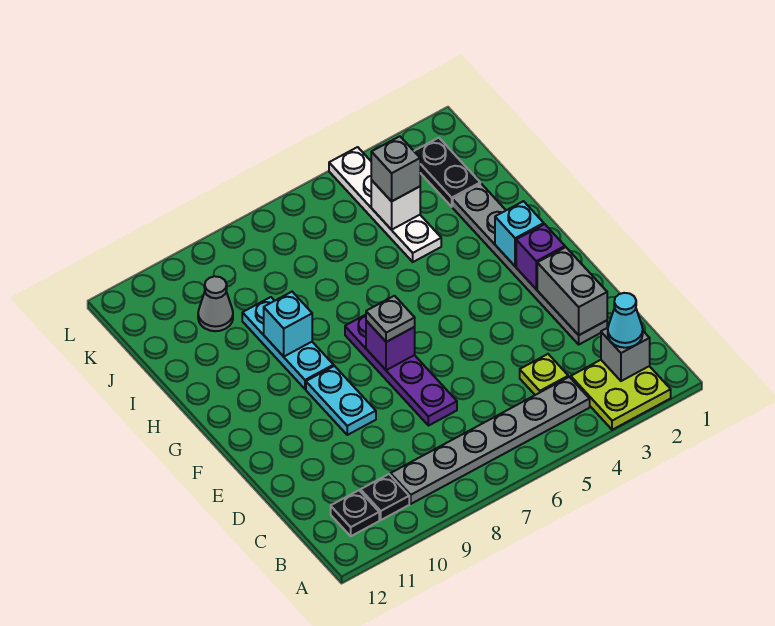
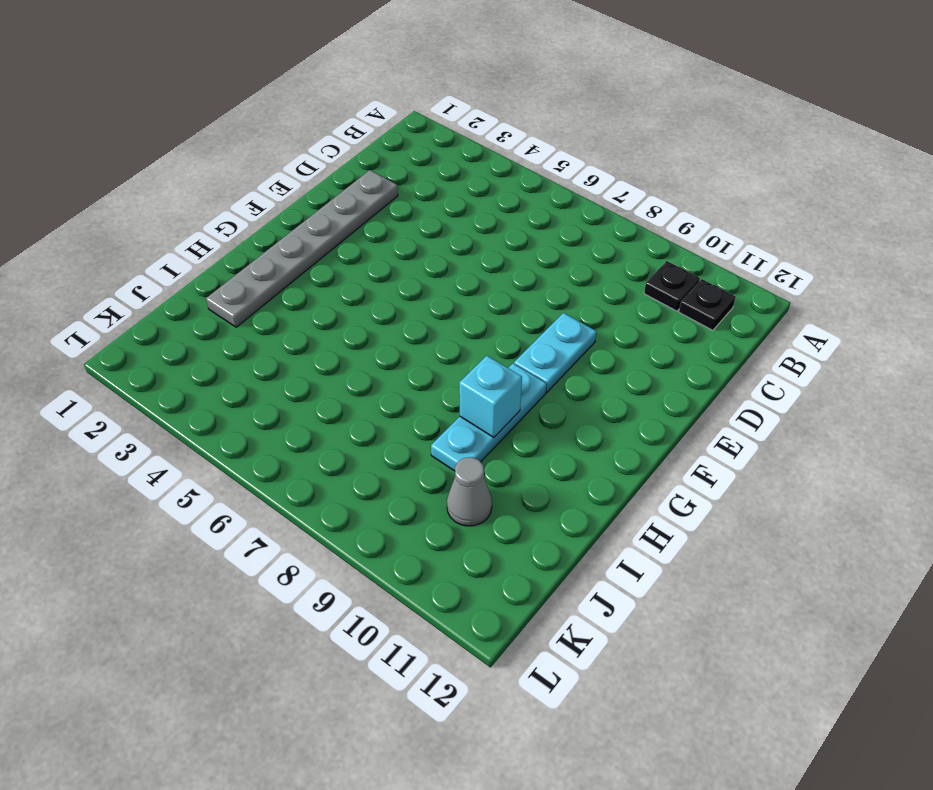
none -> lime 2x2 plate [571,360,671,430]
none -> grey 1x6 plate [391,377,590,504]
none -> lime 1x1 plate [520,354,568,395]

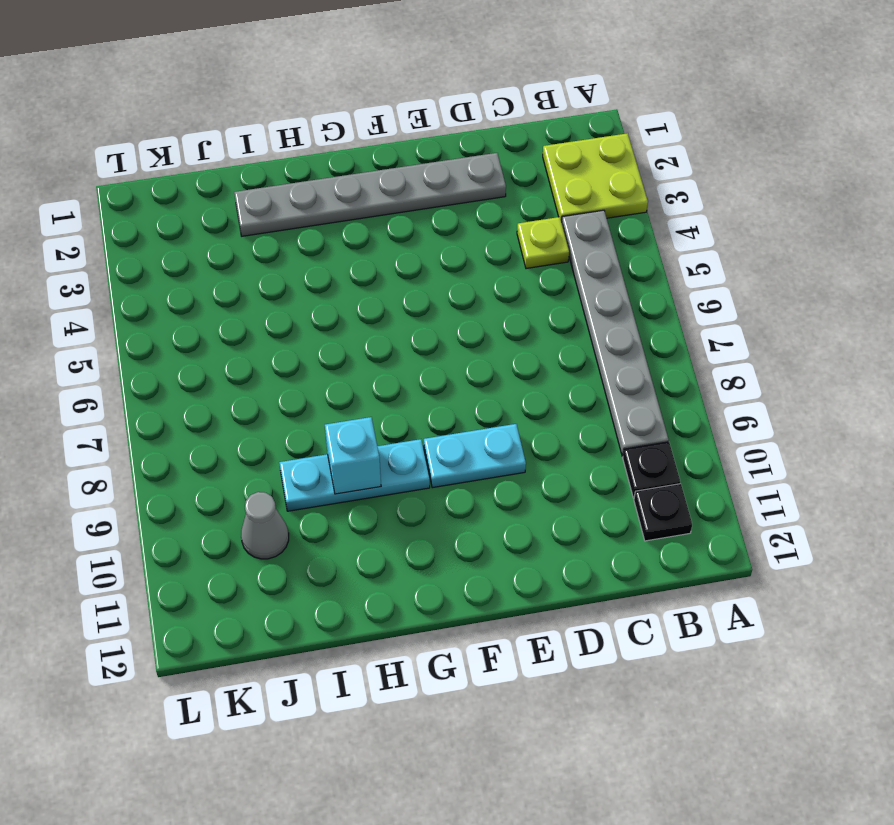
none -> purple 1x4 plate [345,315,457,426]
none -> white 1x4 plate [329,147,441,262]
none -> black 1x2 plate [414,138,480,207]

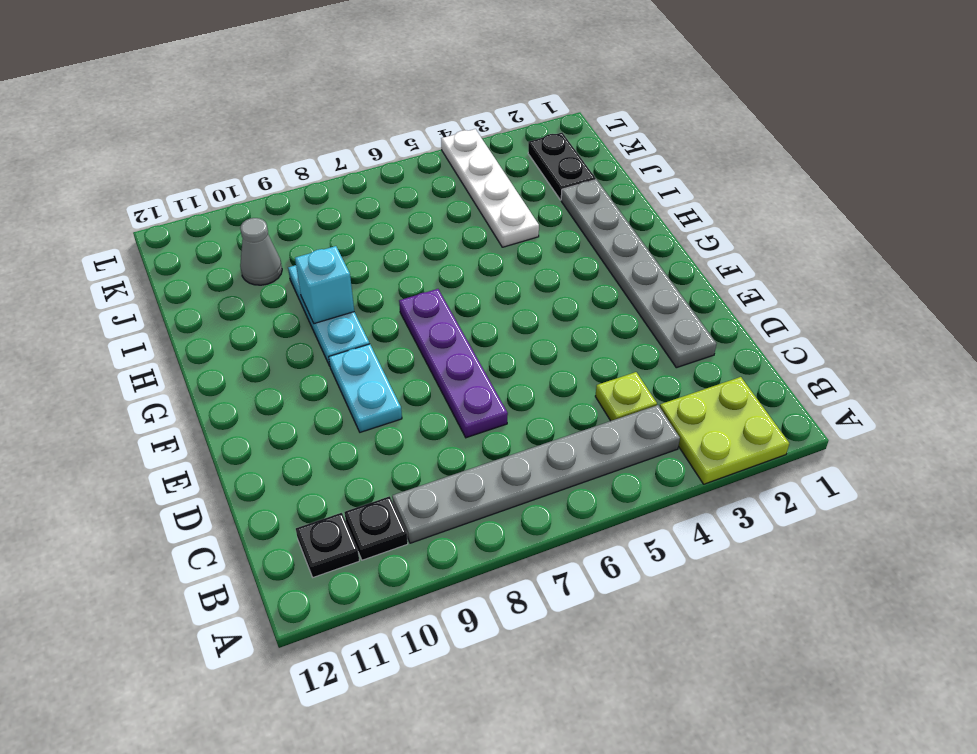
none -> grey 1x1 brick [601,328,650,381]
none -> grey 1x2 brick [537,247,607,335]
none -> purple 1x1 brick [516,224,565,289]

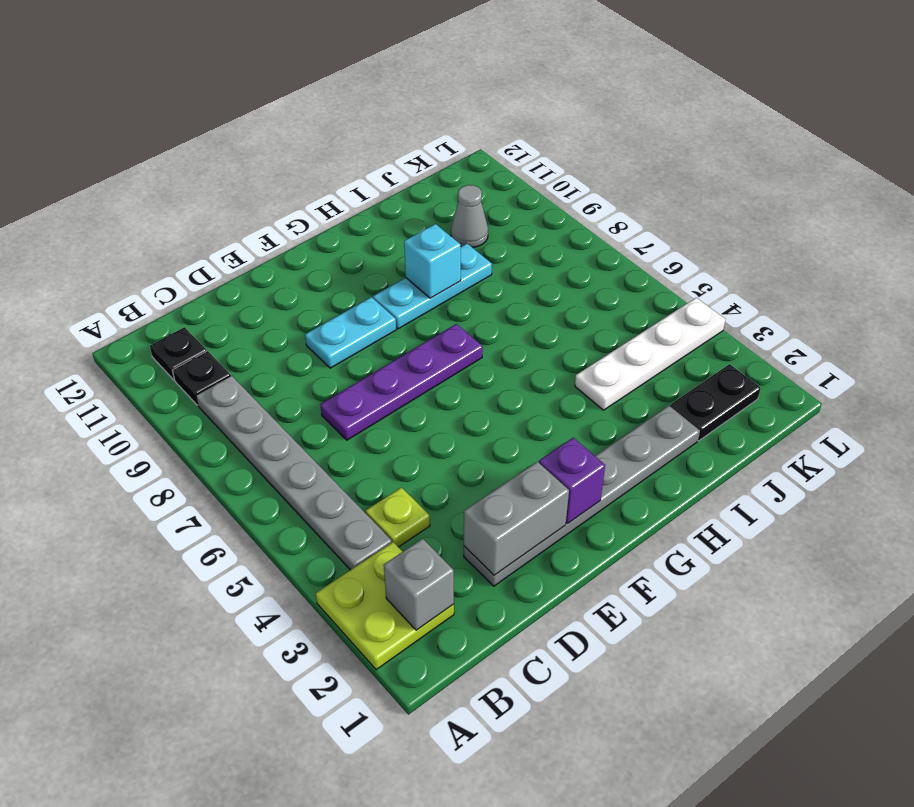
none -> purple 1x1 brick [366,321,415,370]
none -> cyan 1x1 brick [495,201,544,266]
none -> white 1x1 brick [371,180,420,230]

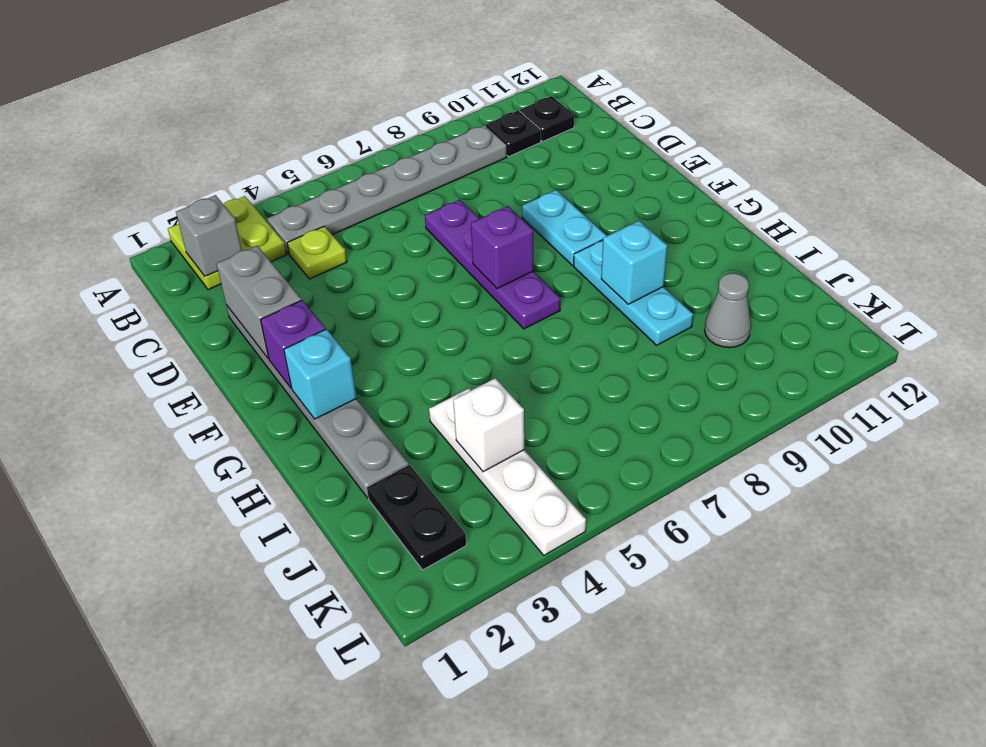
none -> cyan 1x1 cone [608,293,643,348]
none -> grey 1x1 plate [366,296,415,342]
none -> grey 1x1 brick [371,136,420,201]

